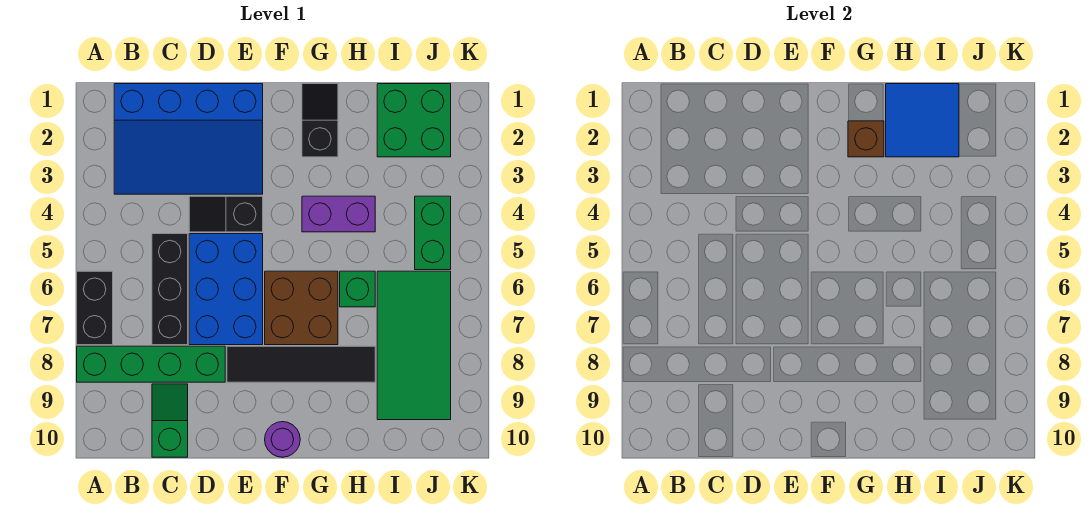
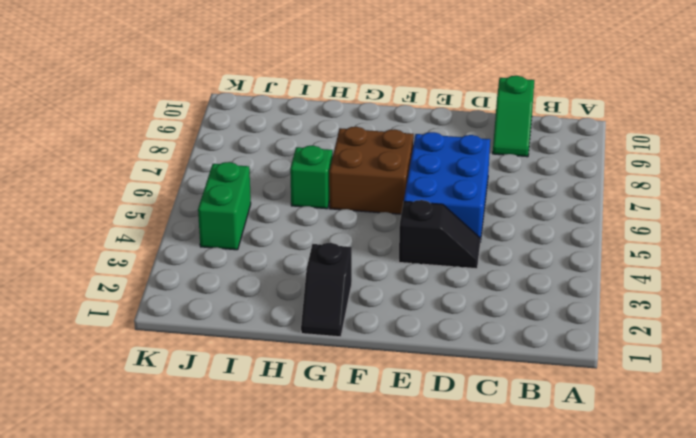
none -> black 1x2 brick [77,271,113,345]
none -> green 1x4 brick [77,346,225,382]
none -> blue 3x4 slope [114,84,263,194]

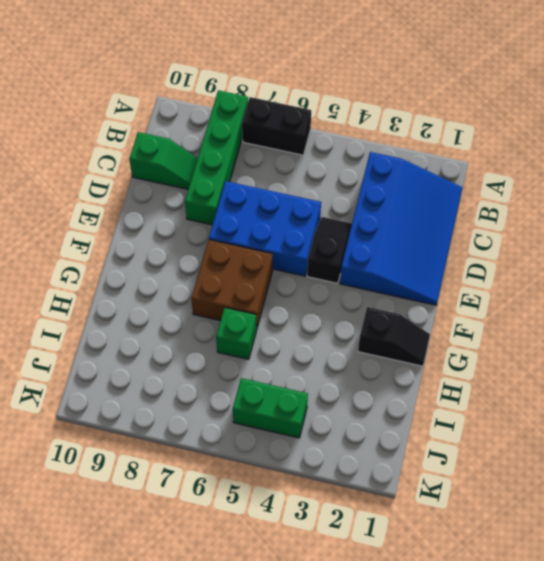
blue 3x4 slope [340,152,462,305] -> blue 3x4 slope turned to [114,84,263,194]
none -> black 1x3 brick [152,234,188,345]
none -> black 1x4 tile [227,346,375,382]
none -> purple 1x1 round brick [265,422,300,457]

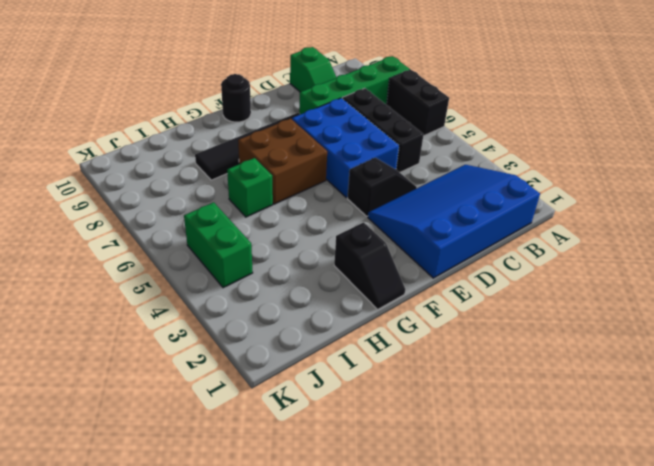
black 1x1 round brick [221,74,251,122] -> purple 1x1 round brick [265,422,300,457]
none -> purple 1x2 brick [302,196,375,232]
none -> green 2x2 brick [377,84,451,157]
none -> green 2x4 tile [377,271,451,420]

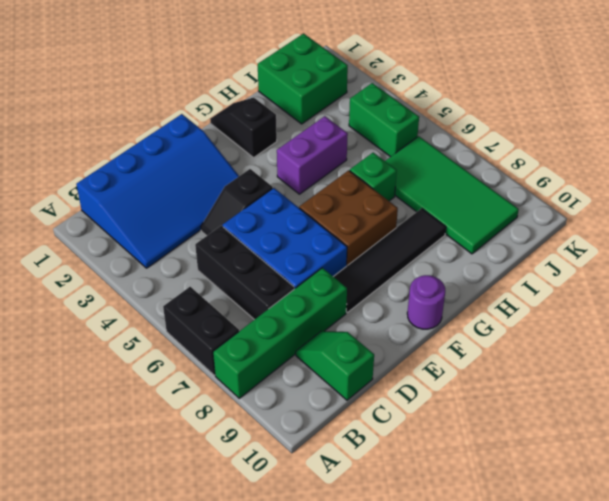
none -> brown 1x1 brick [848,121,884,157]
none -> blue 2x2 tile [886,84,959,157]

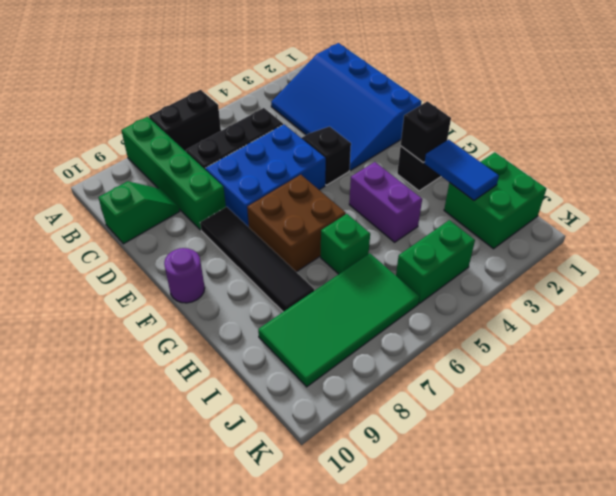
black 1x1 brick [401,101,451,163] -> brown 1x1 brick [848,121,884,157]
blue 1x2 tile [425,140,499,200] -> blue 2x2 tile [886,84,959,157]

